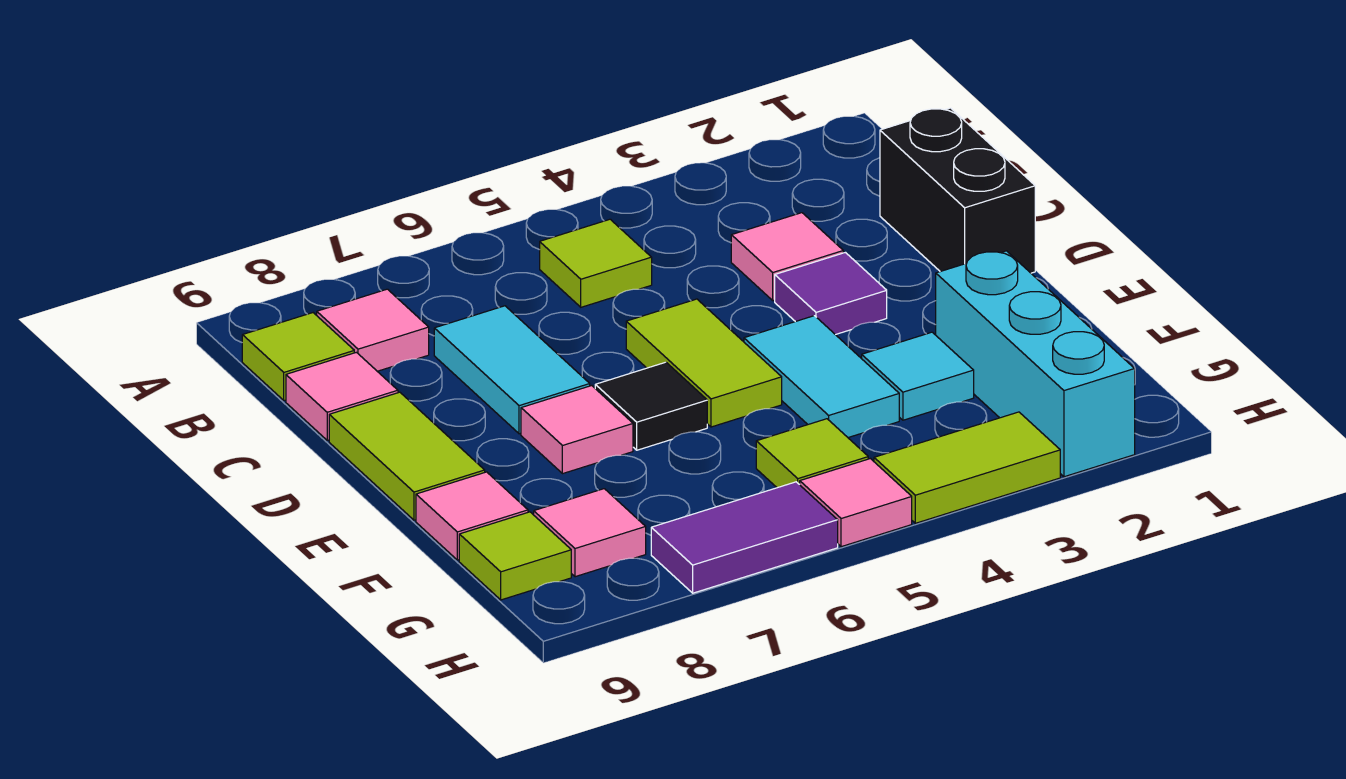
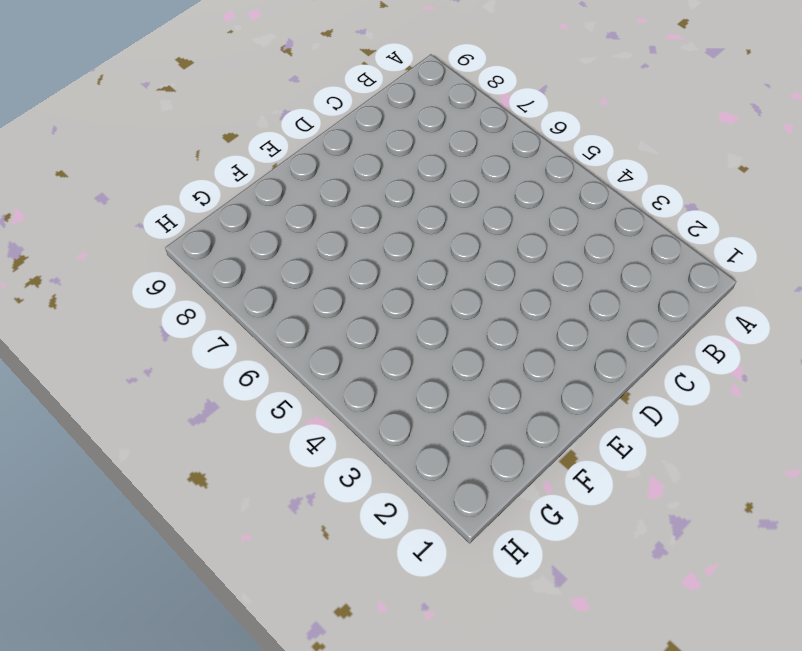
none -> lime 1x1 tile [540,219,652,307]
none -> pink 1x1 tile [317,289,429,371]
none -> lime 1x1 tile [242,313,354,400]

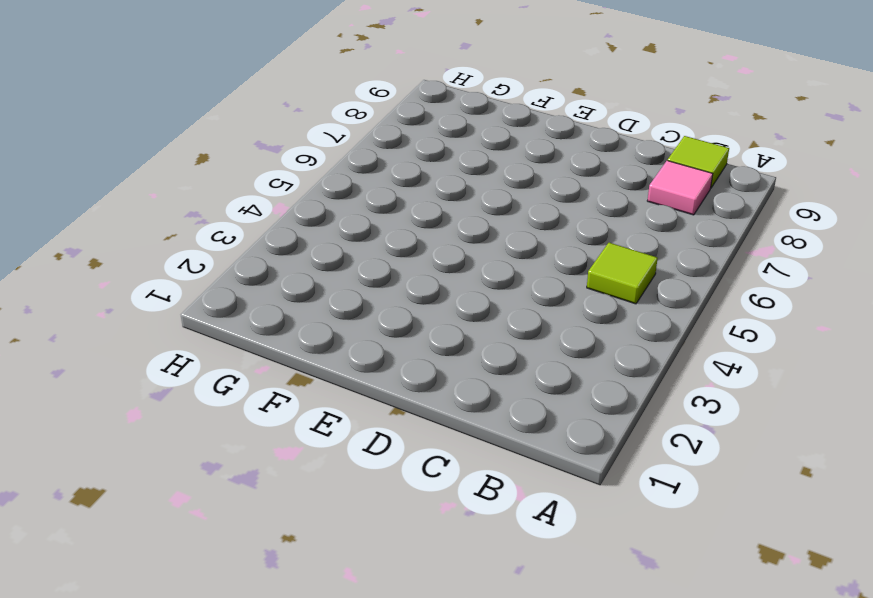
none -> black 1x2 brick [880,108,1035,273]
none -> pink 1x1 tile [731,213,843,301]
none -> cyan 1x2 tile [434,306,590,434]

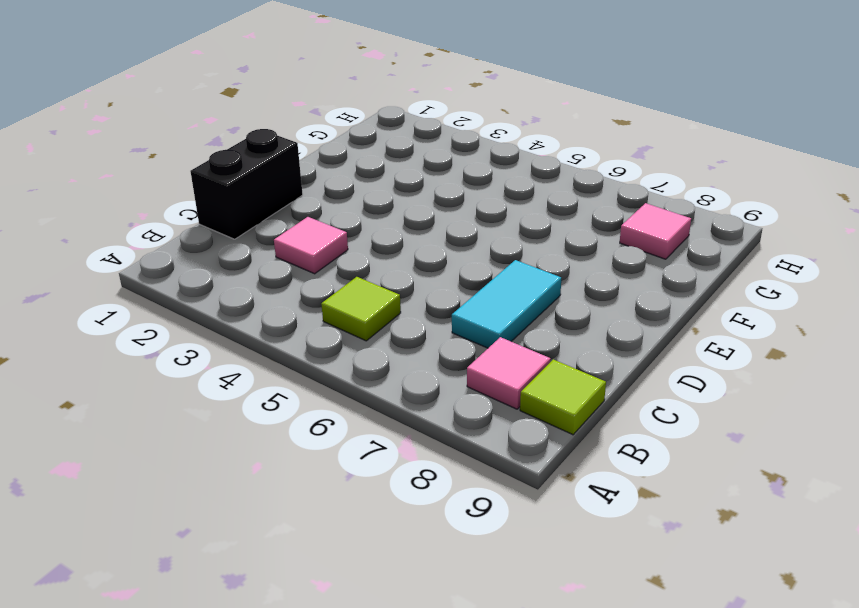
none -> pink 1x1 tile [286,352,398,440]
none -> purple 1x1 tile [775,253,887,335]
none -> lime 1x2 tile [626,299,782,427]

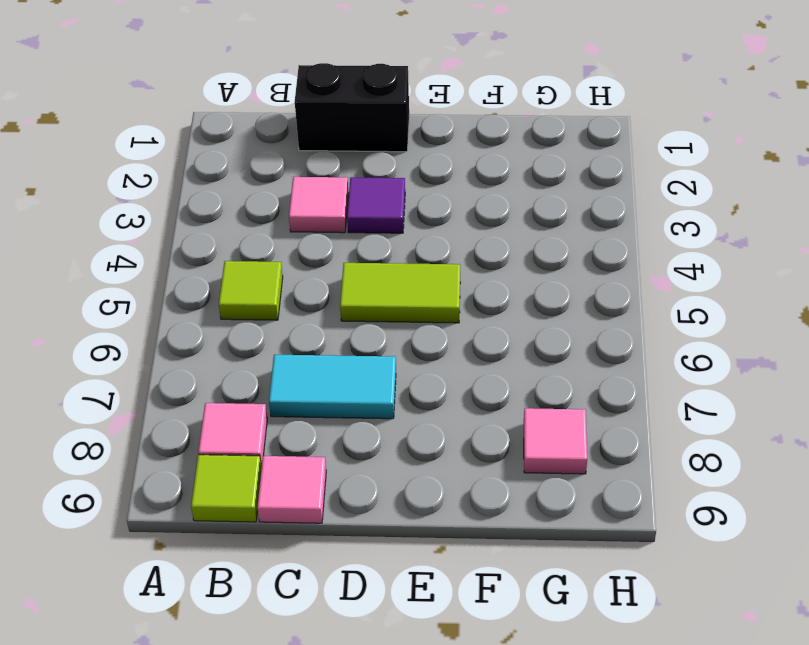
none -> lime 1x2 tile [329,392,485,520]
none -> cyan 1x2 tile [744,316,899,437]
none -> black 1x1 tile [595,362,707,450]

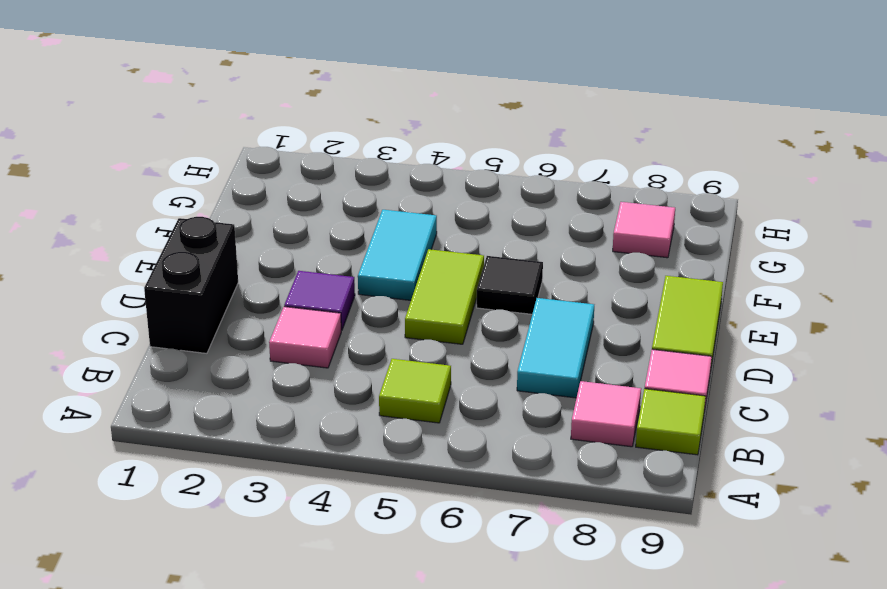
none -> pink 1x1 tile [521,386,633,474]
none -> cyan 1x3 brick [936,251,1135,477]
none -> cyan 1x1 tile [862,332,974,420]

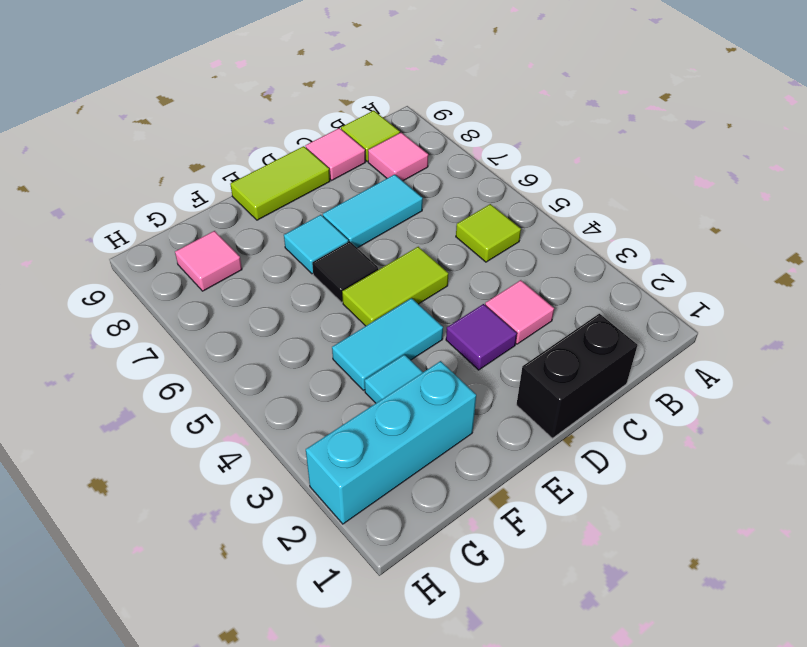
cyan 1x1 tile [284,215,348,274] -> pink 1x1 tile [521,386,633,474]
none -> pink 1x1 tile [416,472,528,560]
none -> lime 1x1 tile [756,419,868,488]
none -> lime 1x1 tile [459,512,571,600]

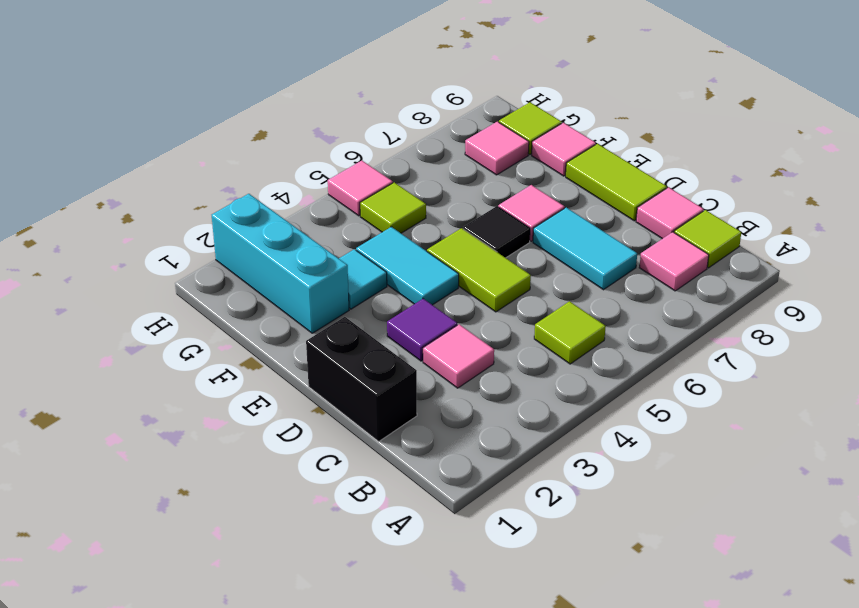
none -> lime 1x2 tile [874,412,1060,523]
none -> purple 1x2 tile [651,482,838,593]

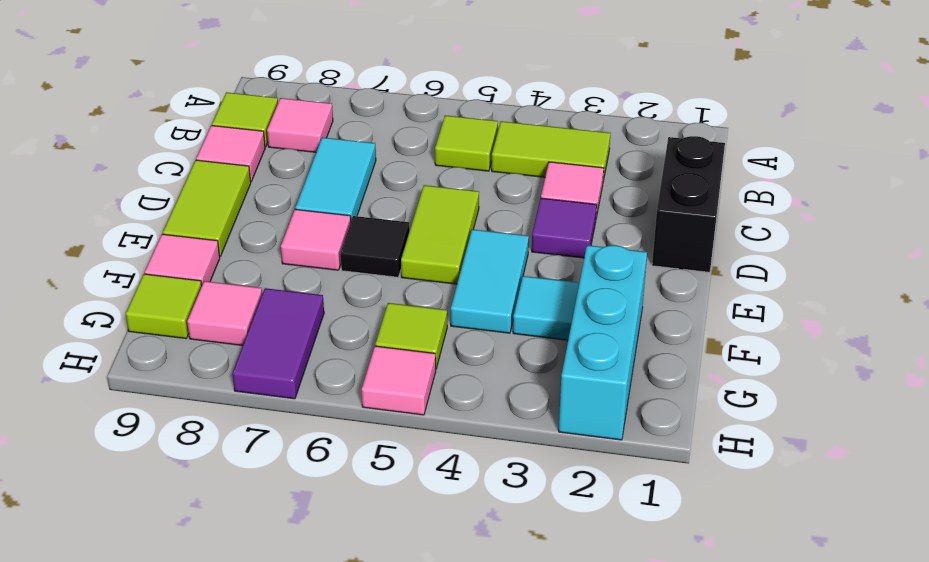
lime 1x2 tile [492,121,611,181] -> lime 1x2 tile moved to [874,412,1060,523]
purple 1x2 tile [233,288,324,399] -> purple 1x2 tile turned to [651,482,838,593]

